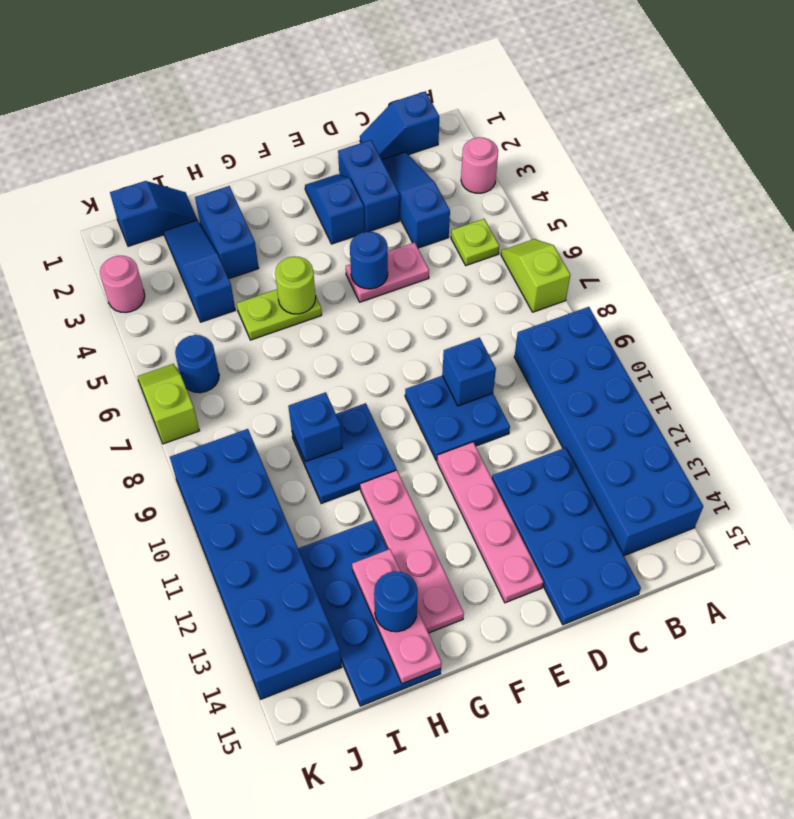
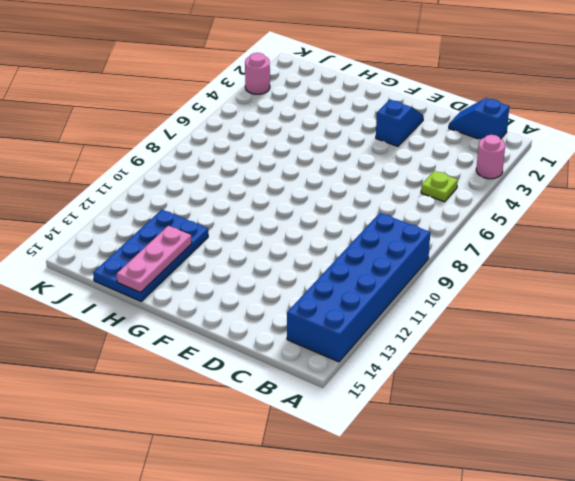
none -> lime 1x2 slope [501,239,570,312]
none -> blue 1x3 slope [382,152,450,248]
none -> blue 2x4 plate [492,448,641,625]

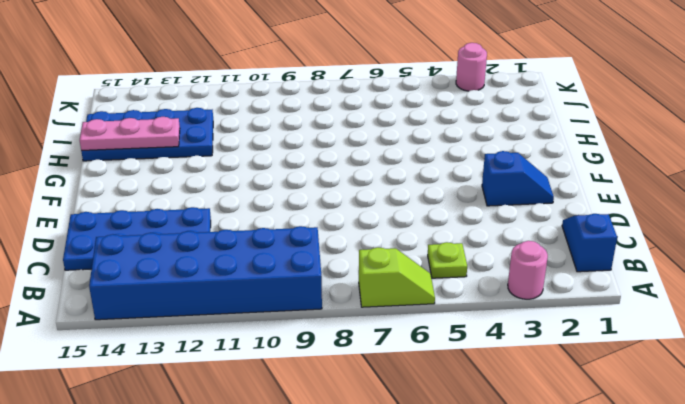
none -> blue 1x3 slope [382,152,450,248]
none -> blue 1x2 brick [338,140,400,232]
none -> pink 1x2 plate [346,242,429,302]

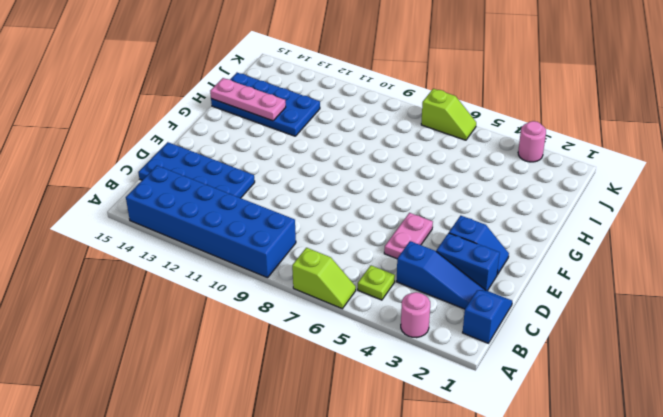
none -> blue 2x2 plate [405,376,510,461]
none -> pink 1x4 plate [437,442,543,603]
none -> lime 1x2 plate [237,289,322,340]

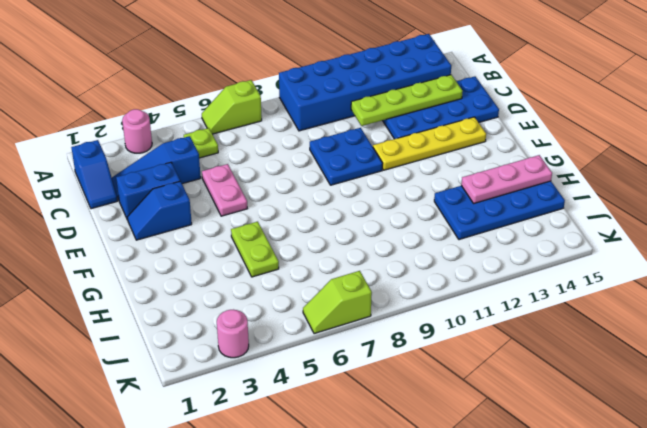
lime 1x4 plate [351,75,463,126] -> none
yellow 1x4 plate [373,117,486,170] -> pink 1x4 plate [437,442,543,603]
none -> blue 2x2 plate [292,403,396,504]
none -> pink 1x4 plate [360,470,464,633]
none -> blue 1x2 brick [195,186,259,279]

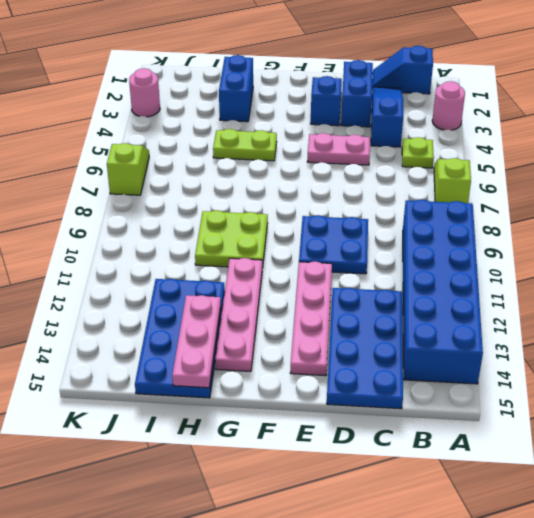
lime 2x2 plate [195,210,268,268] -> blue 2x2 plate [292,403,396,504]
none -> blue 1x2 slope [110,181,197,246]
none -> blue 1x3 slope [164,220,235,322]
none -> blue 1x1 round brick [175,335,219,393]

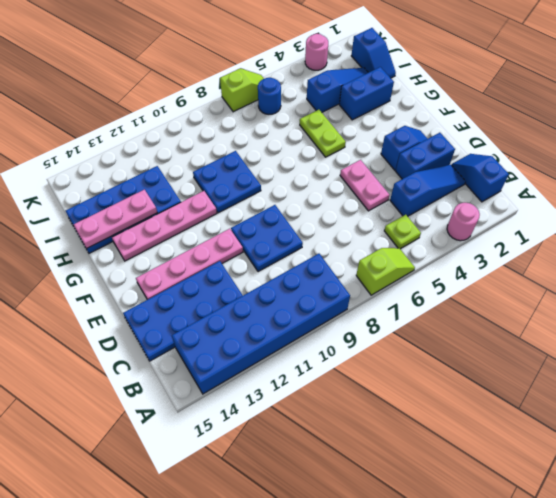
none -> blue 2x6 brick [170,429,342,699]
none -> blue 1x1 brick [442,338,496,406]
none -> blue 1x1 round brick [350,232,388,289]

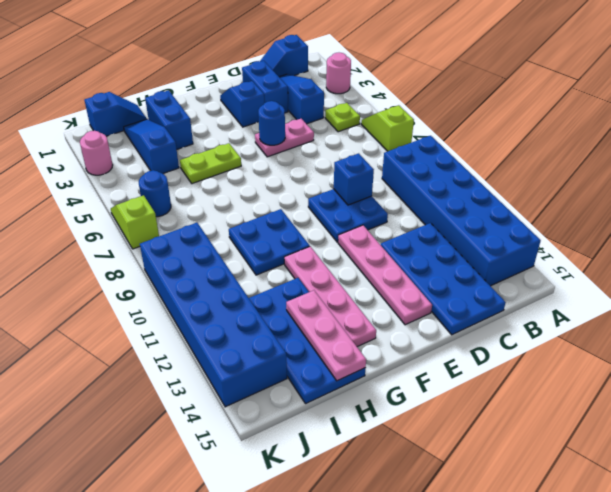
none -> lime 1x1 round brick [275,256,316,314]
none -> blue 1x1 brick [288,392,342,462]
none -> blue 1x1 round brick [374,571,418,632]

